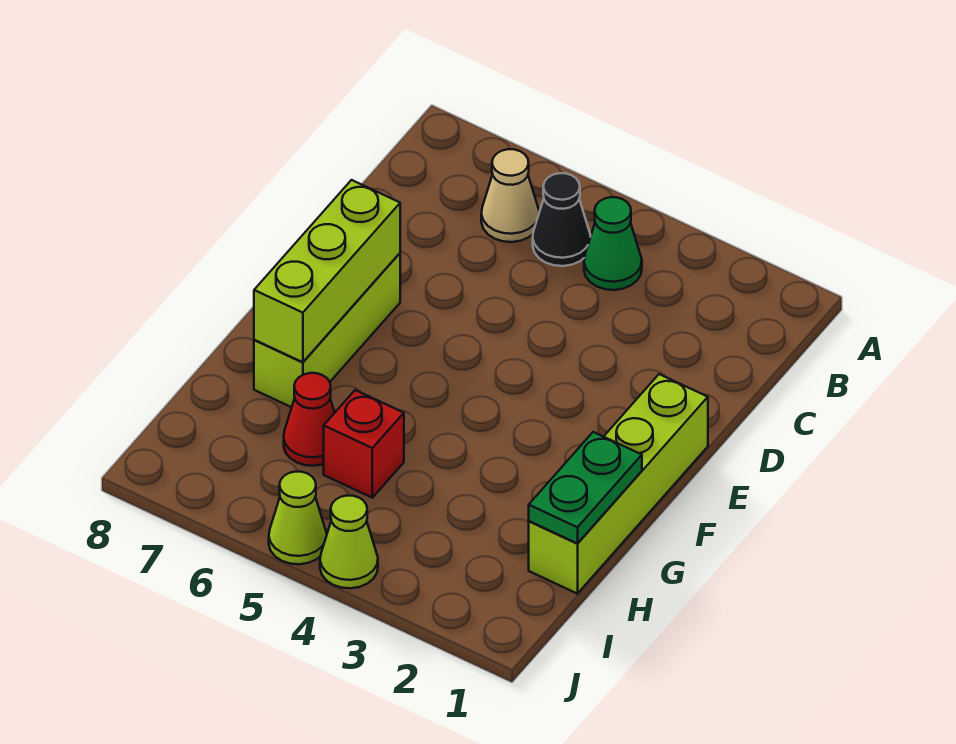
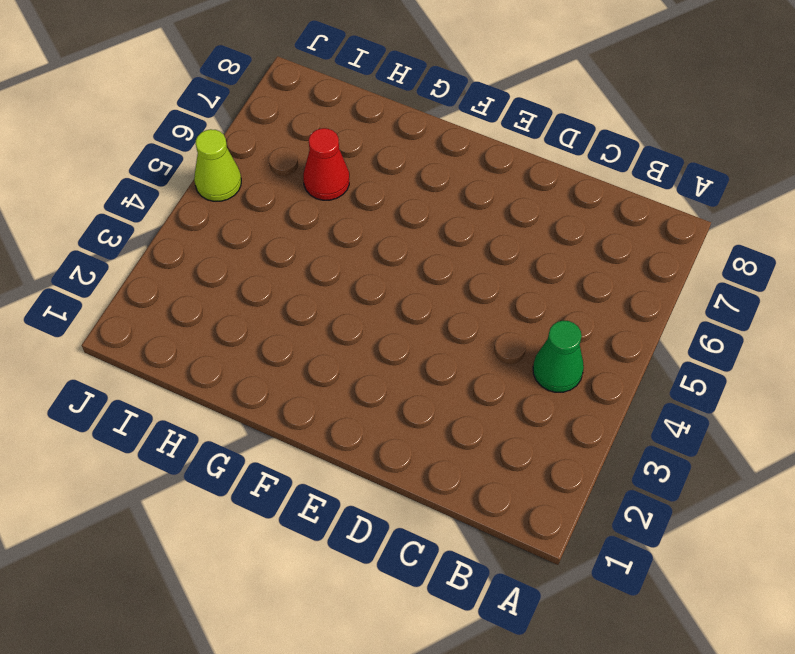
none -> black 1x1 cone [533,173,591,266]
none -> tan 1x1 cone [481,149,539,242]

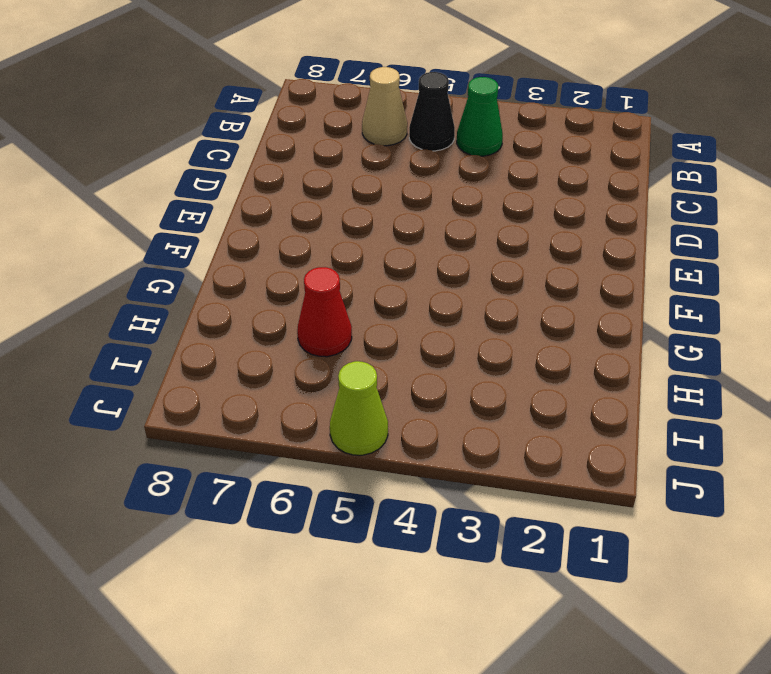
none -> lime 1x4 brick [529,374,708,594]
none -> lime 1x3 brick [254,253,400,407]

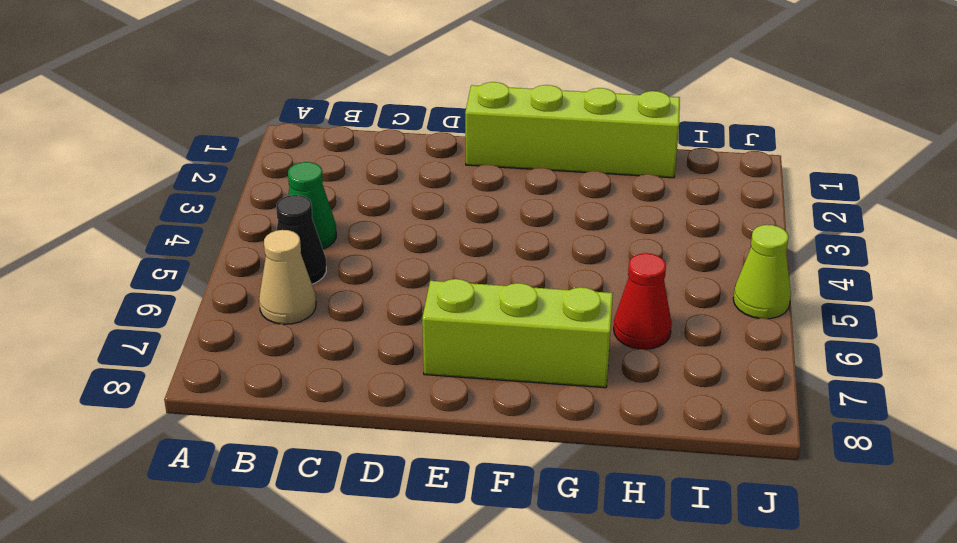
none -> red 1x1 brick [324,390,404,498]
none -> lime 1x1 cone [320,496,378,588]

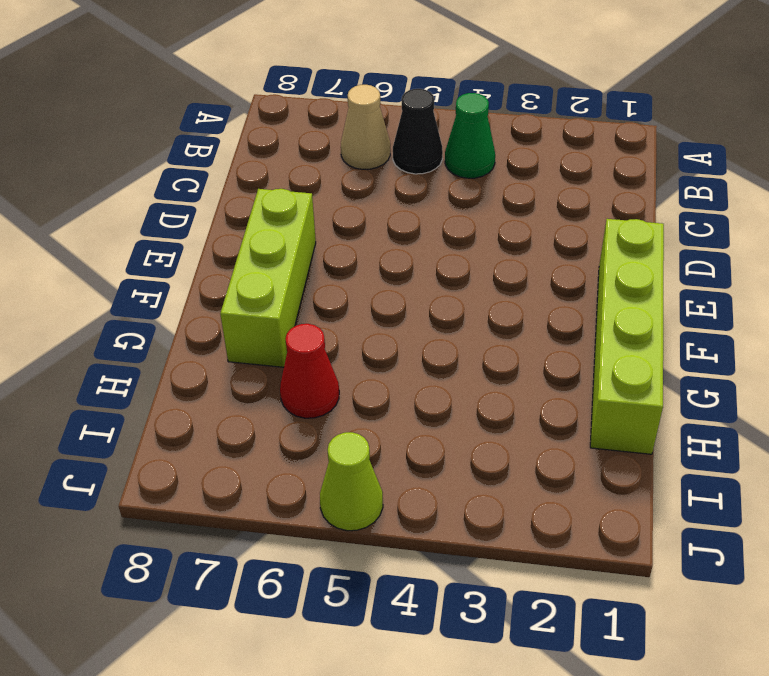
none -> red 1x1 brick [324,390,404,498]
none -> lime 1x1 cone [320,496,378,588]

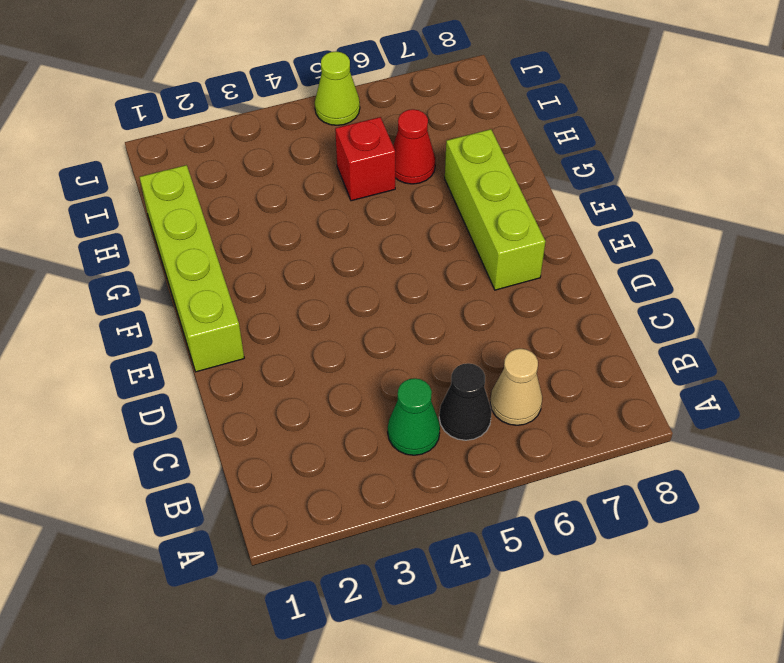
none -> lime 1x1 cone [320,496,378,588]
none -> lime 1x3 brick [254,180,400,362]

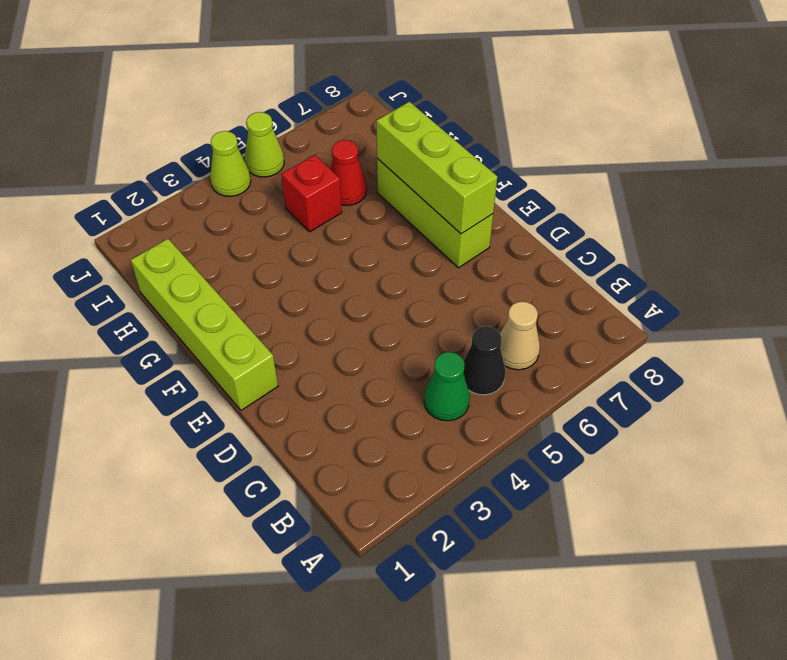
none -> green 1x2 plate [529,432,642,543]

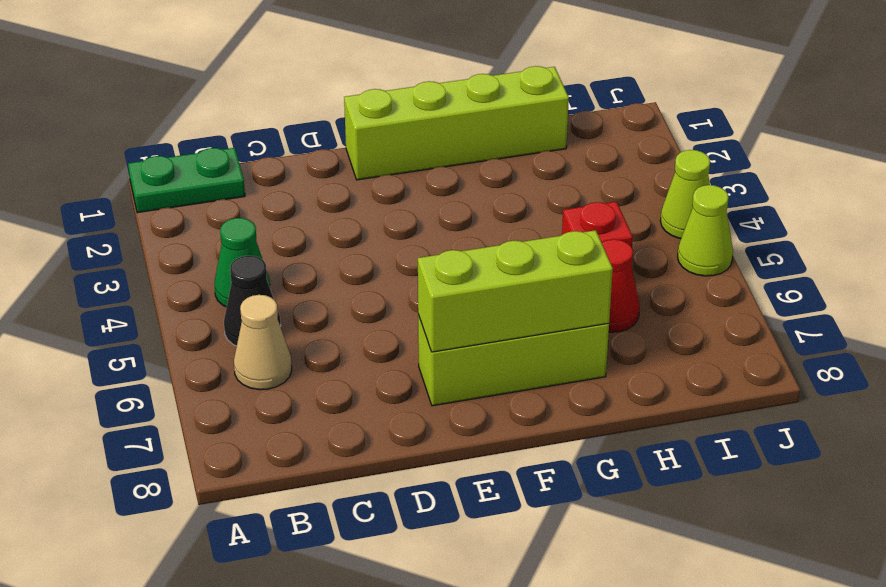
green 1x2 plate [128,148,245,213] -> green 1x2 plate moved to [529,432,642,543]

